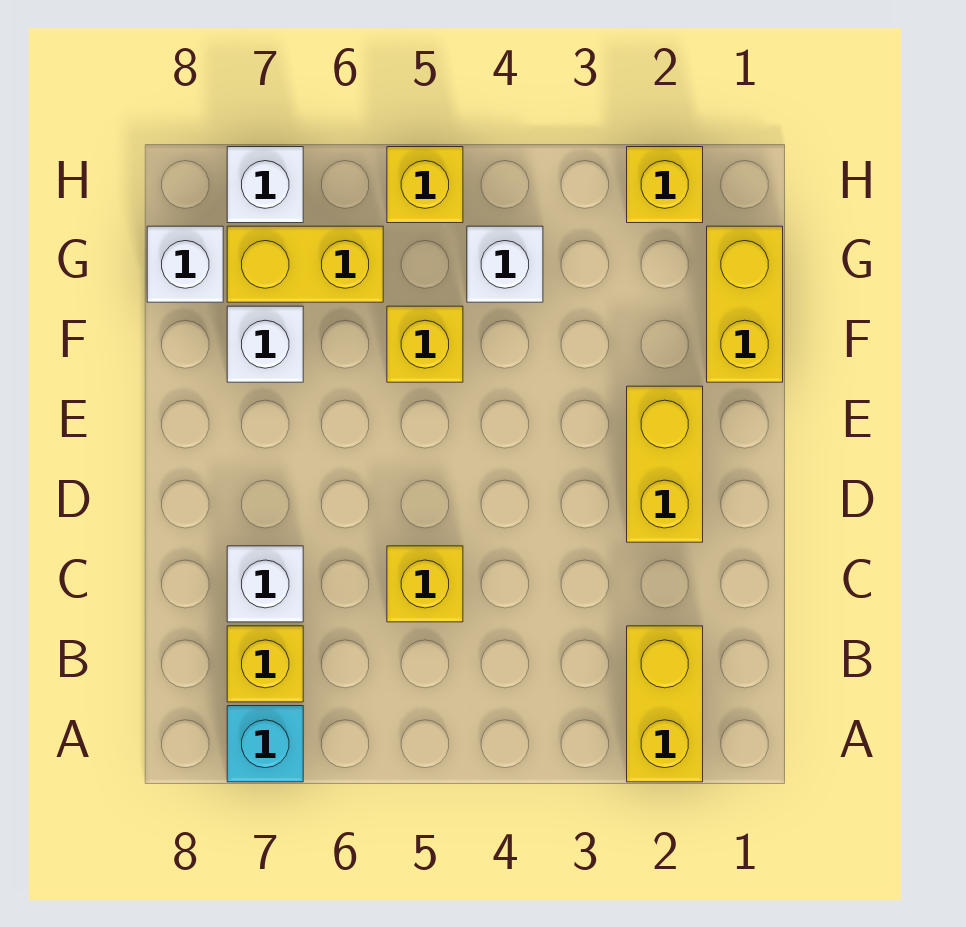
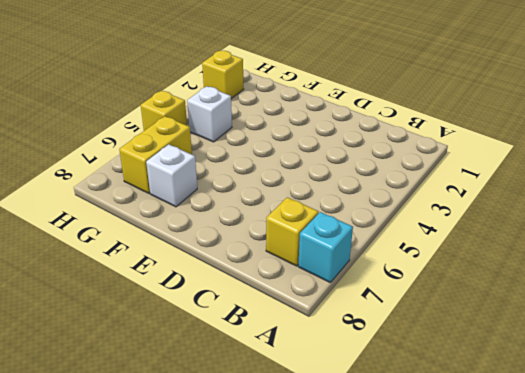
none -> yellow 1x2 brick [627,626,703,782]
none -> yellow 1x1 brick [387,546,463,622]
none -> white 1x1 brick [227,546,303,622]

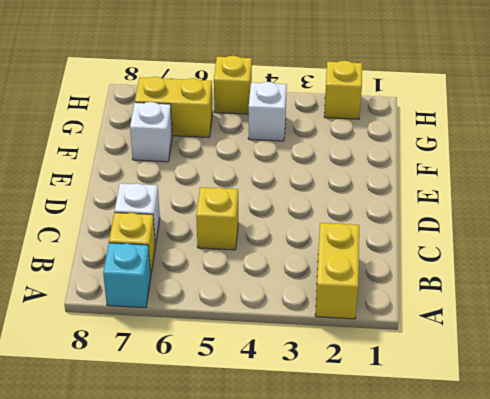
none -> yellow 1x2 brick [627,386,703,542]
none -> yellow 1x2 brick [707,226,783,382]
none -> yellow 1x1 brick [387,306,463,382]

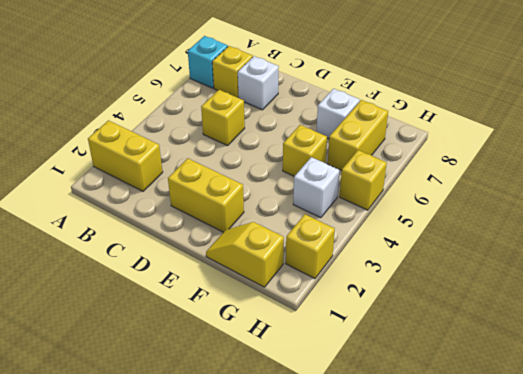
yellow 1x2 slope [206,222,284,287] -> yellow 1x2 brick [707,226,783,382]
none -> white 1x1 brick [147,226,223,302]
none -> white 1x1 brick [227,147,303,223]

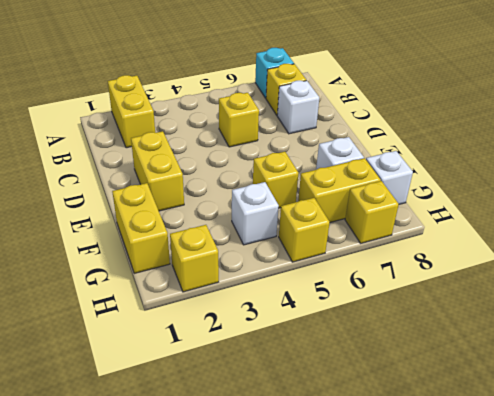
yellow 1x1 brick [345,181,399,243] -> white 1x1 brick [227,147,303,223]

